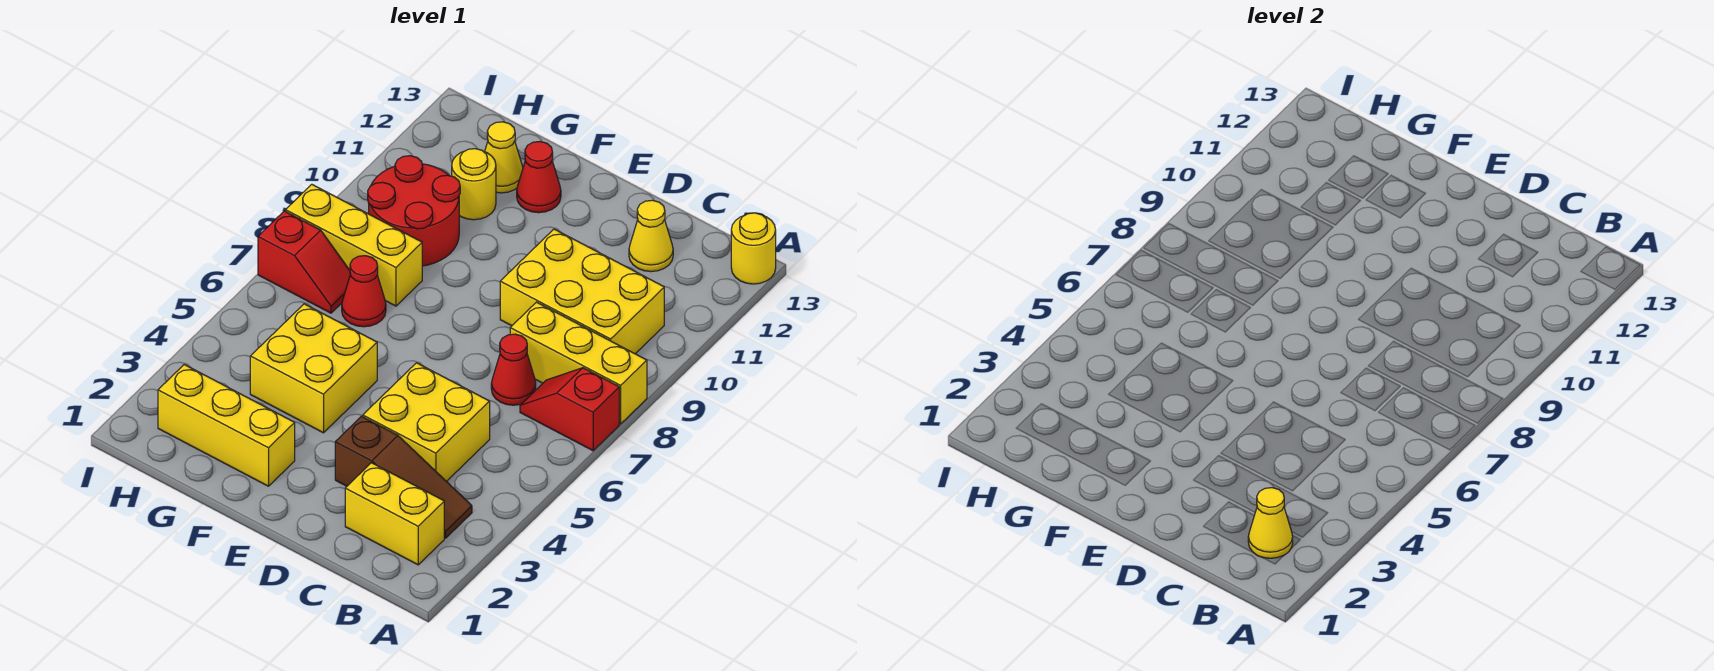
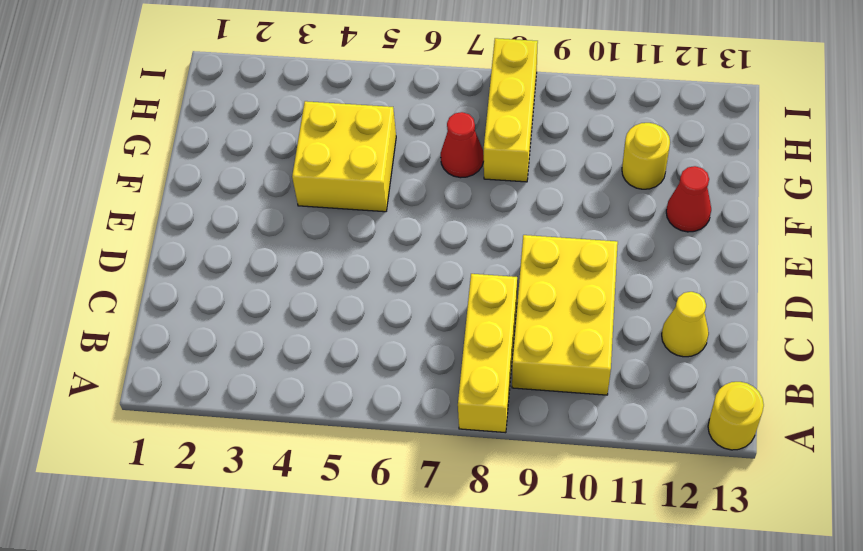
none -> red 1x2 slope [520,368,619,451]
none -> yellow 1x2 brick [345,463,444,565]
none -> brown 1x3 slope [335,416,472,538]

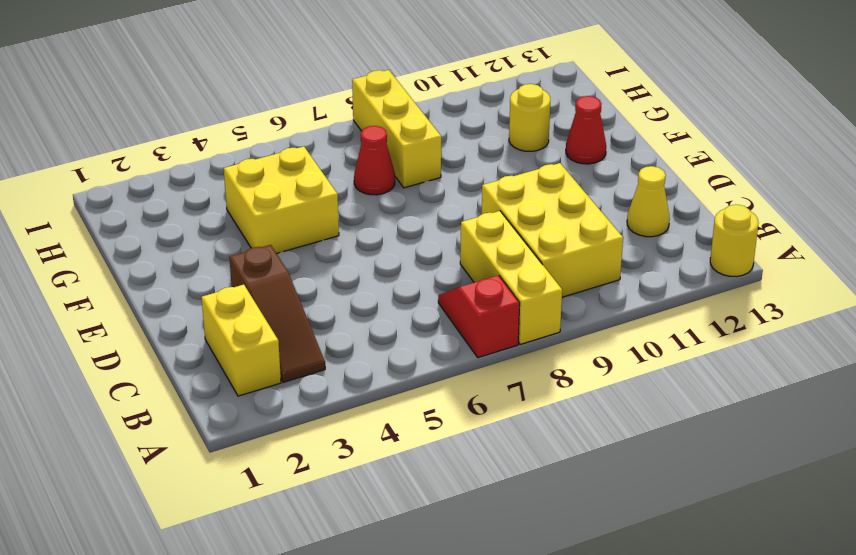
none -> yellow 2x2 brick [363,363,490,481]
none -> red 1x1 cone [491,334,536,405]
none -> yellow 1x3 brick [158,365,295,486]

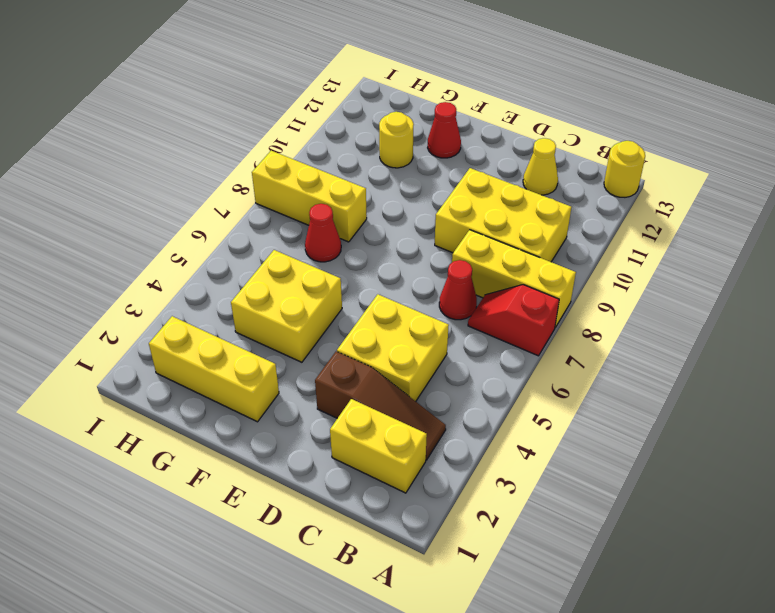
none -> red 2x2 round brick [368,156,460,266]
none -> yellow 1x1 cone [485,122,523,193]
none -> red 1x2 slope [258,211,351,313]

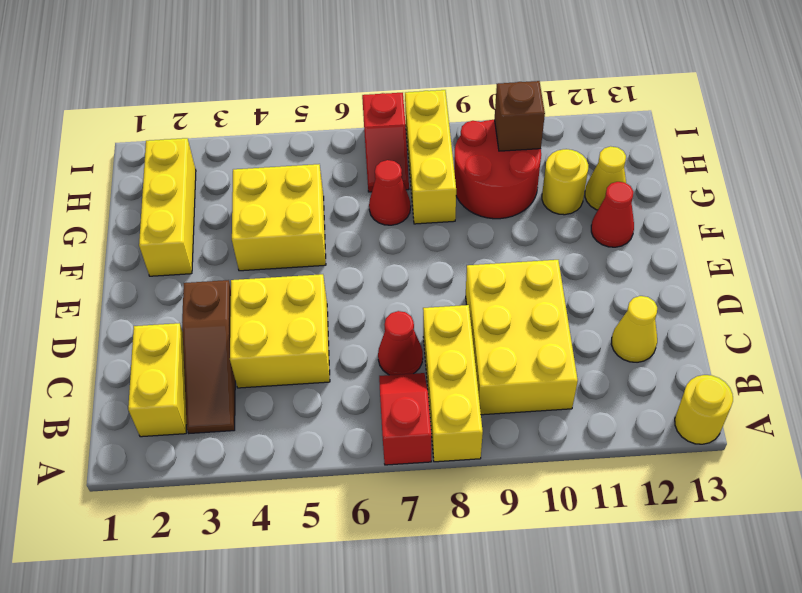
brown 1x1 brick [495,81,545,151] -> none
none -> yellow 1x1 cone [1248,488,1293,558]

